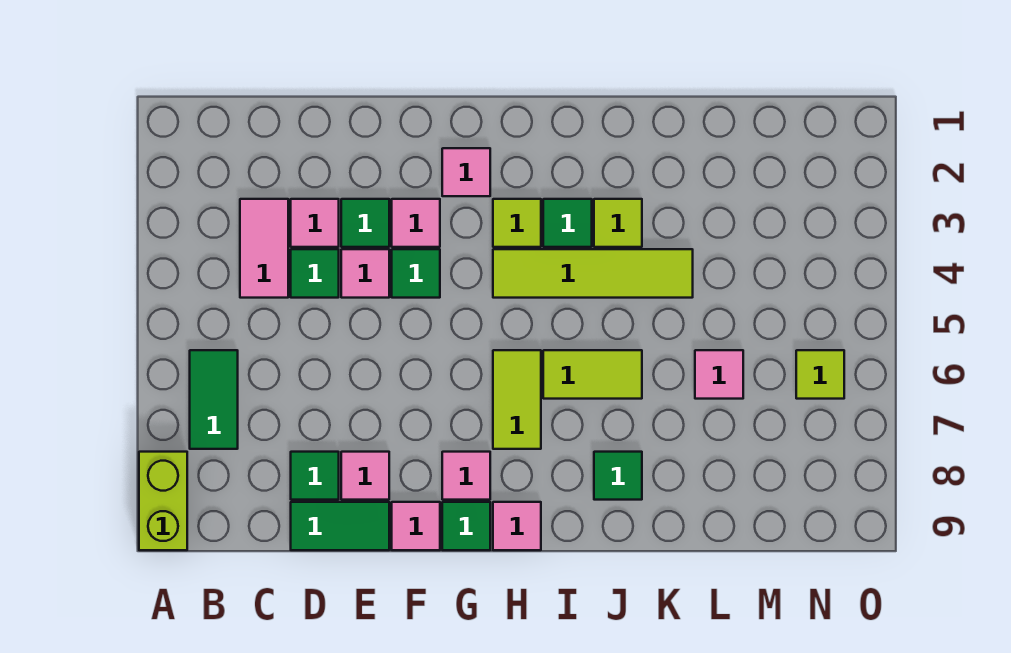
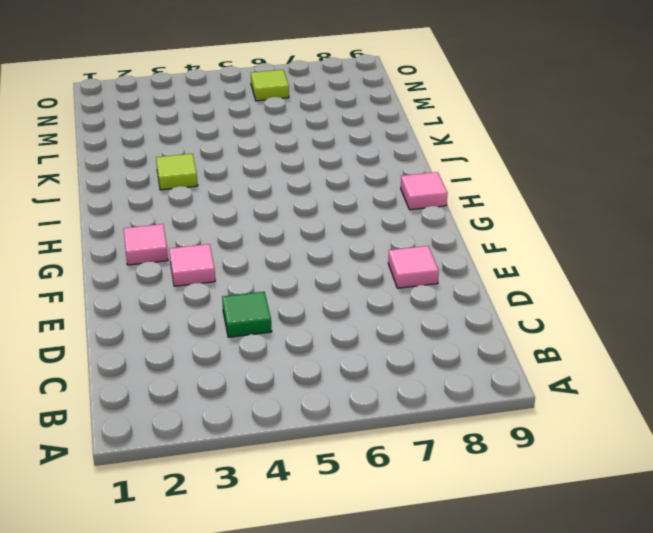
none -> lime 1x2 brick [139,452,187,550]
none -> green 1x2 tile [190,350,238,449]
none -> pink 1x2 tile [240,199,288,298]

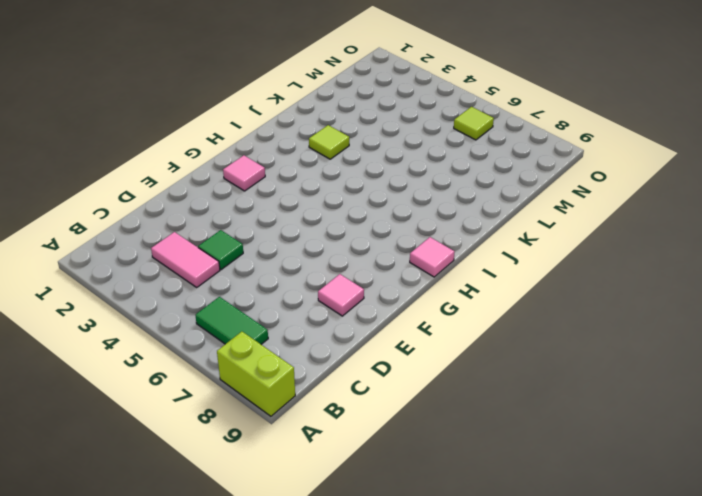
none -> pink 1x1 tile [291,199,339,247]
none -> green 1x1 tile [291,452,339,500]
none -> green 1x2 tile [291,502,389,550]

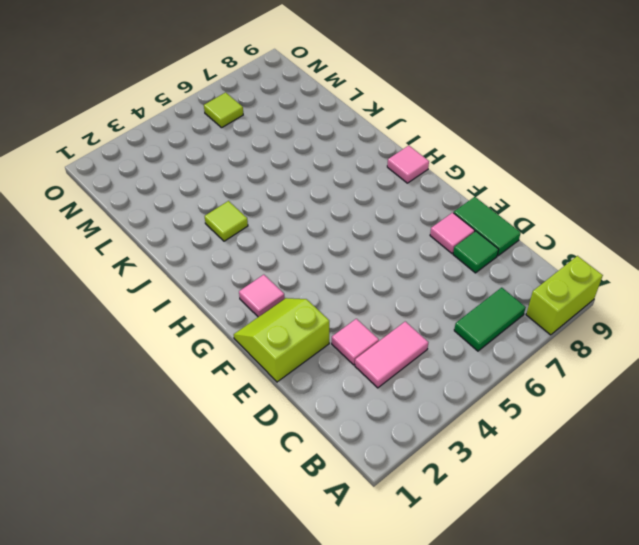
lime 2x2 slope [234,298,329,382] -> none
none -> green 1x1 tile [291,249,339,298]
none -> green 1x1 tile [341,199,389,247]
none -> pink 1x1 tile [341,249,389,298]

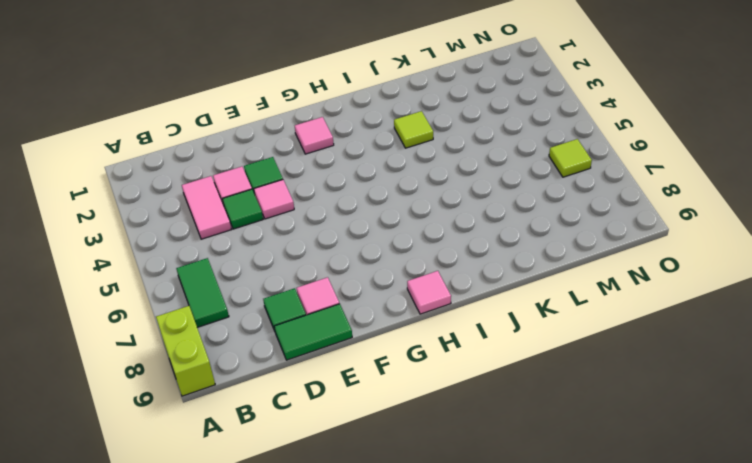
none -> pink 1x1 tile [392,199,440,247]
none -> green 1x1 tile [392,249,440,298]
none -> pink 1x1 tile [392,502,440,550]

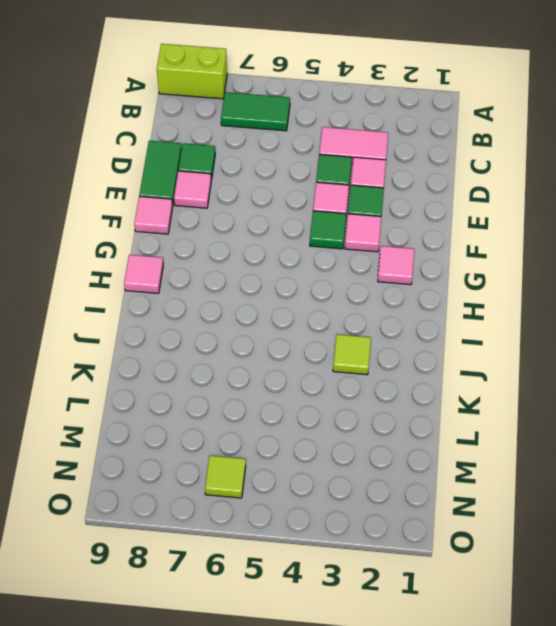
none -> pink 1x1 tile [442,452,490,500]
none -> green 1x1 tile [442,502,490,550]
none -> lime 1x1 tile [493,199,541,247]

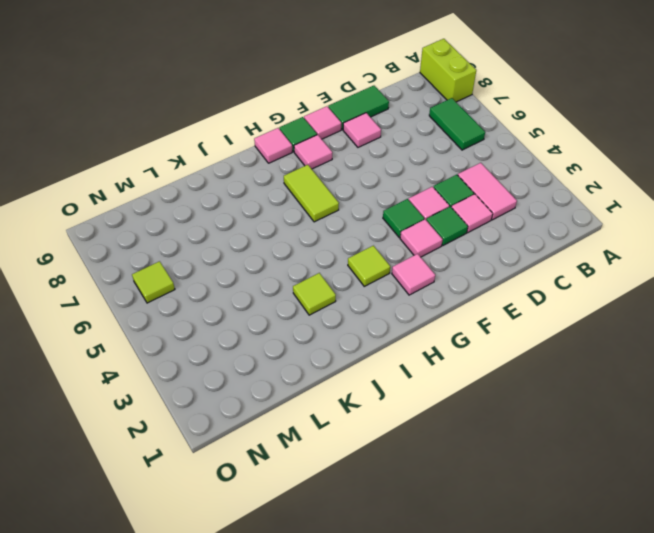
none -> green 1x1 tile [291,452,339,500]
none -> lime 1x4 tile [493,249,693,298]
none -> green 1x1 tile [543,199,592,247]

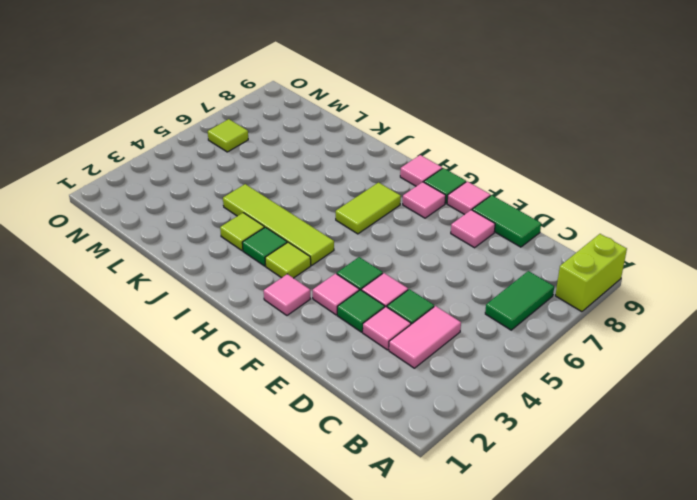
none -> green 1x1 tile [291,452,339,500]
none -> lime 1x2 tile [543,350,642,399]
none -> green 1x1 tile [594,452,642,500]

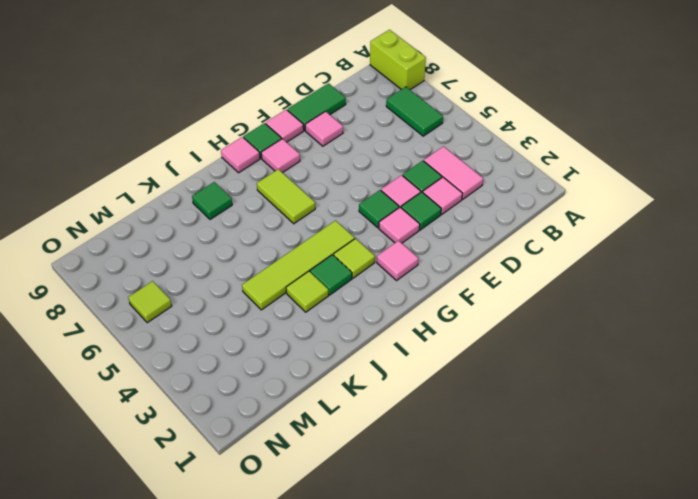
none -> green 1x1 tile [291,452,339,500]
none -> lime 1x2 tile [543,350,642,399]
none -> pink 1x1 tile [695,350,743,399]

